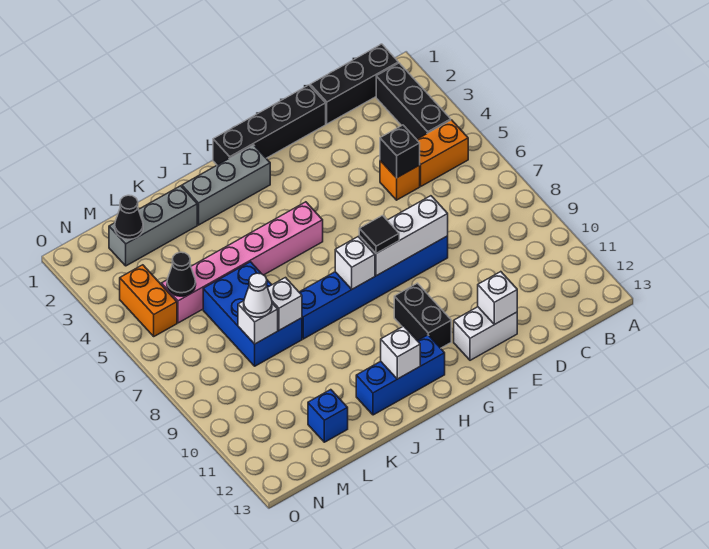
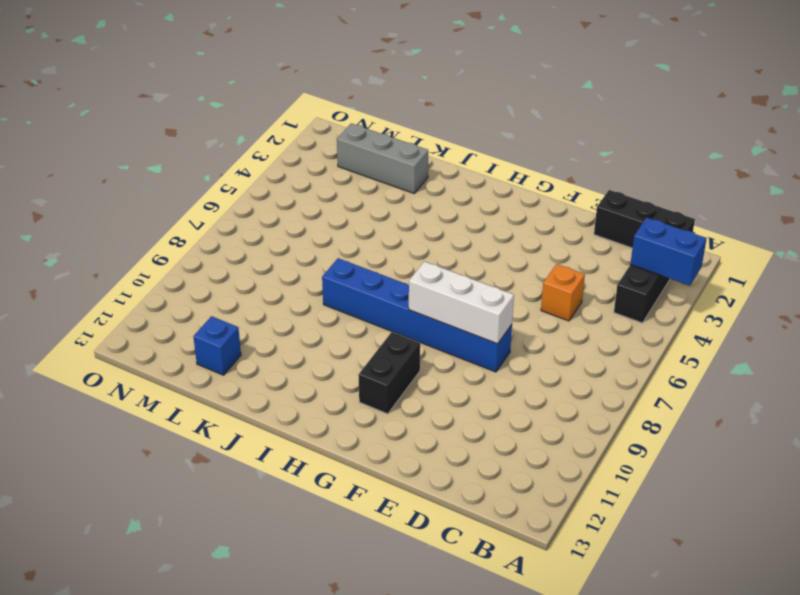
blue 1x2 brick [630,217,707,286] -> none
none -> orange 1x2 brick [417,120,468,186]
none -> black 1x4 brick [213,85,326,165]
none -> white 1x2 brick [454,307,517,360]

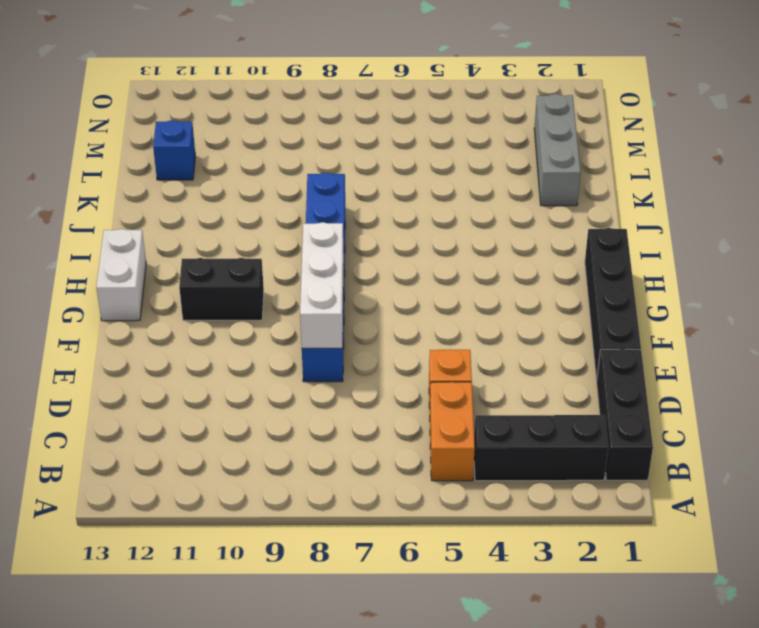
white 1x2 brick [96,229,146,321] -> white 1x2 brick moved to [454,307,517,360]
none -> grey 1x3 brick [182,145,270,225]
none -> pink 1x6 brick [161,202,323,323]
none -> blue 1x3 brick [356,335,445,415]

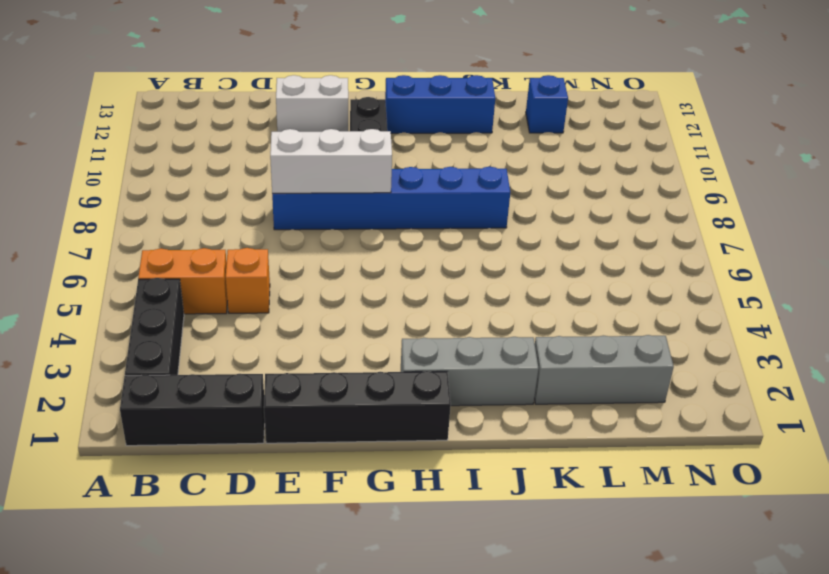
none -> pink 1x6 brick [161,202,323,323]
none -> blue 2x3 brick [203,262,302,366]
none -> orange 1x2 brick [120,265,177,336]

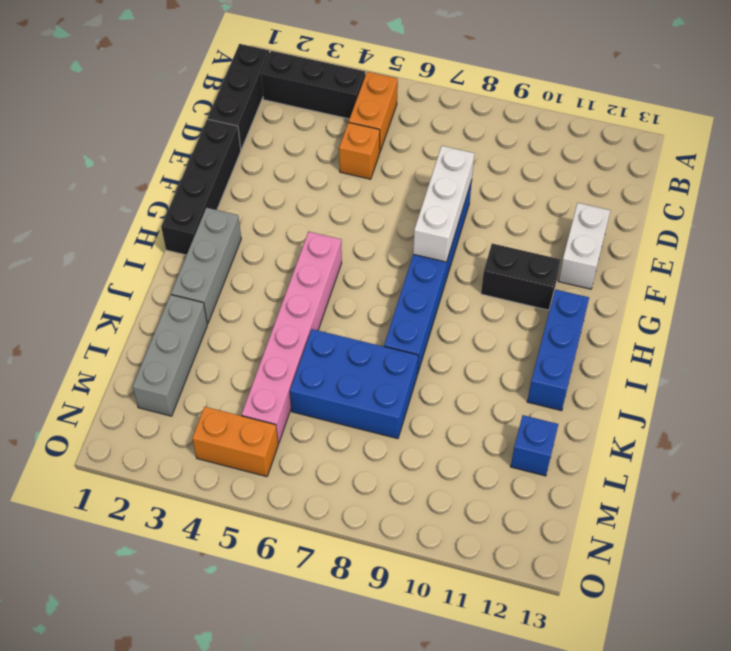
none -> black 1x1 brick [380,125,420,178]
none -> white 1x1 brick [478,272,517,325]
none -> white 1x1 brick [335,237,375,289]

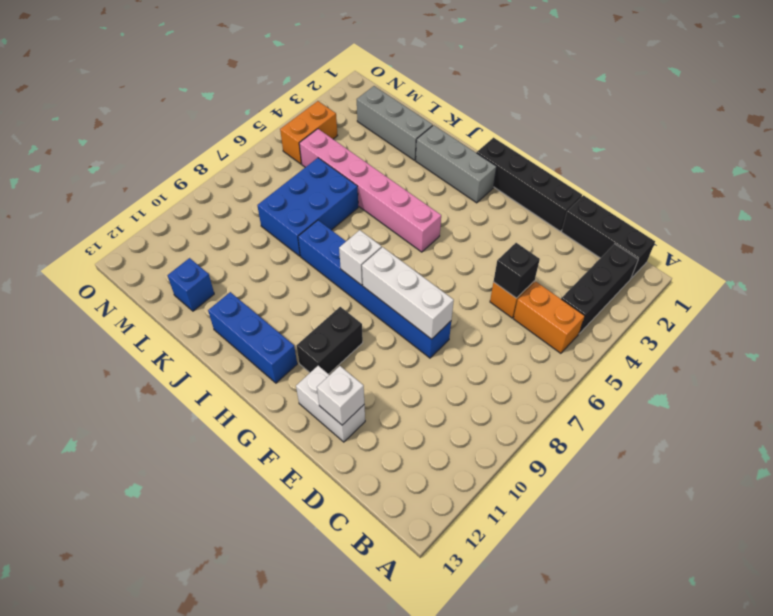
none -> white 1x1 brick [381,326,420,379]
none -> white 1x1 brick [268,278,302,330]
none -> white 1x1 brick [238,301,278,344]

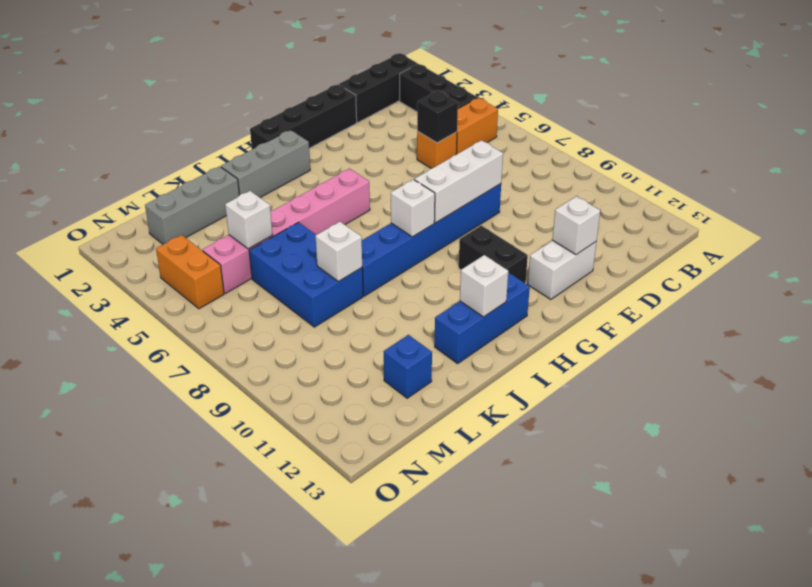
white 1x1 brick [225,191,272,249] -> white 1x1 brick moved to [238,301,278,344]
none -> black 1x1 cone [115,195,143,239]
none -> black 1x1 cone [167,252,196,296]
none -> black 1x1 tile [359,216,399,253]

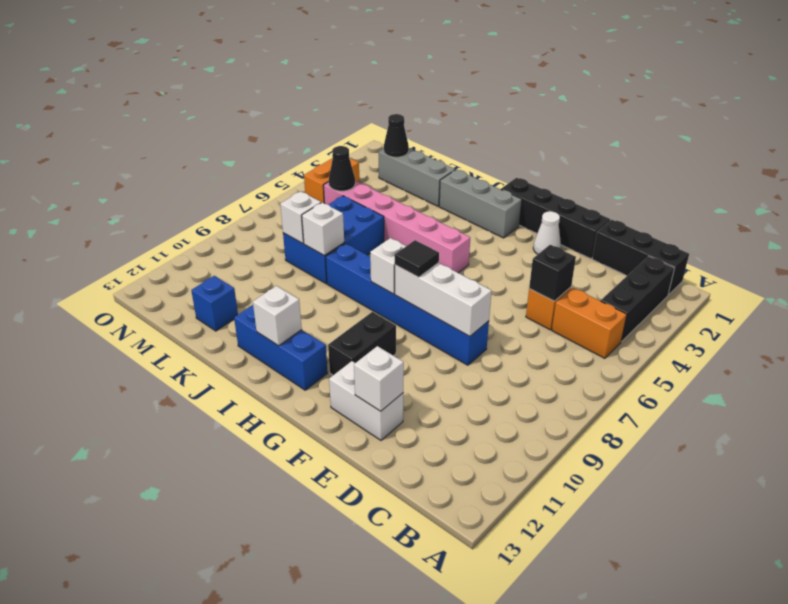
white 1x1 cone [533,211,561,254] -> white 1x1 cone moved to [244,273,272,317]

